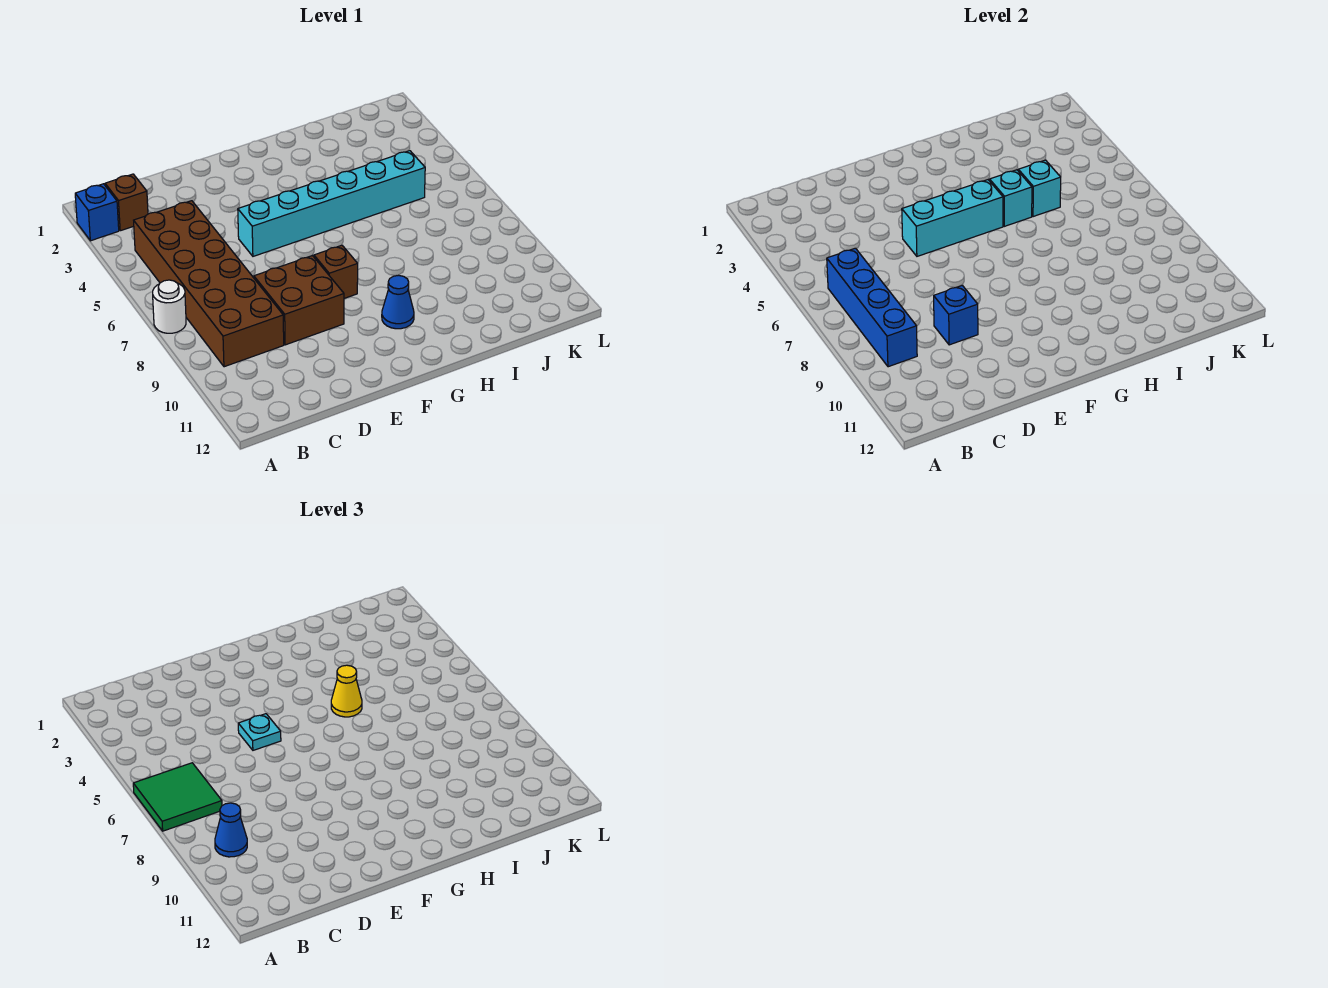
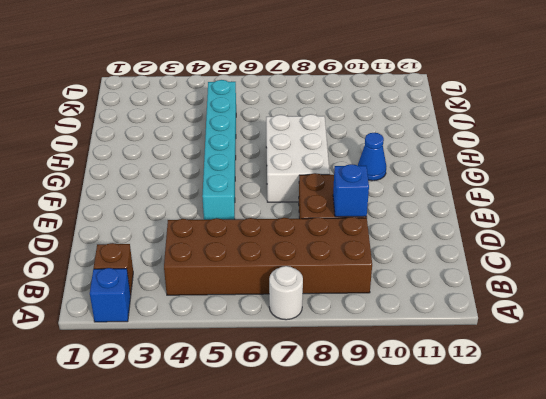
white 2x3 brick [266,114,330,202] -> brown 1x1 brick [314,245,358,298]
none -> blue 1x4 brick [827,248,917,367]
none -> cyan 1x3 brick [902,180,1003,256]
none -> cyan 1x1 brick [990,170,1032,226]

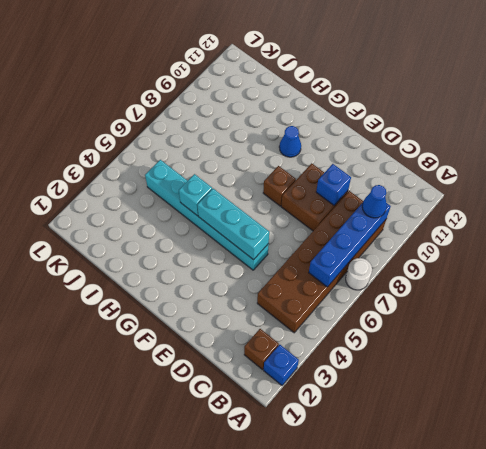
none -> cyan 1x1 brick [1018,160,1061,217]
none -> green 2x2 tile [133,763,222,831]
none -> cyan 1x1 plate [238,714,281,750]

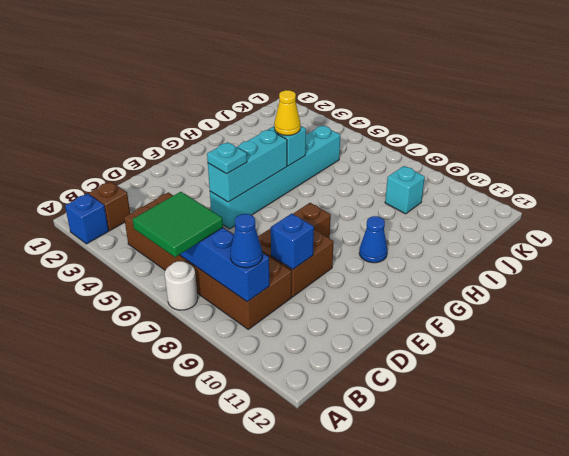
cyan 1x1 brick [385,166,425,214] -> cyan 1x1 brick moved to [1018,160,1061,217]

